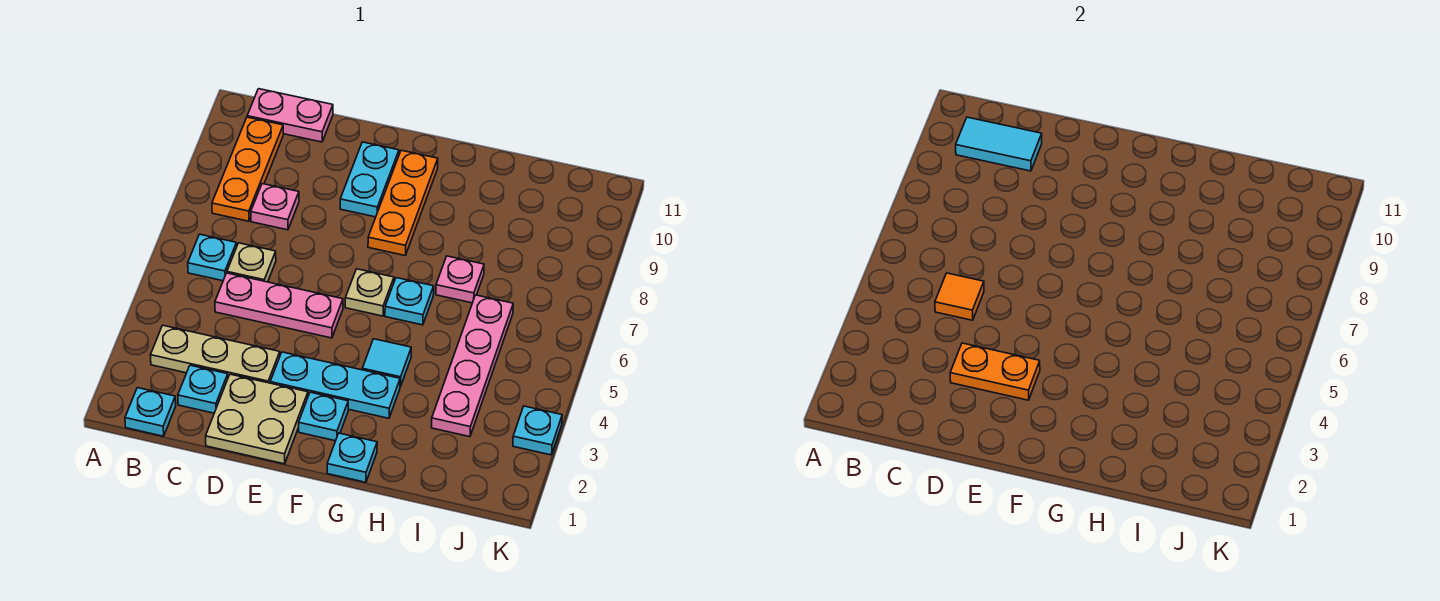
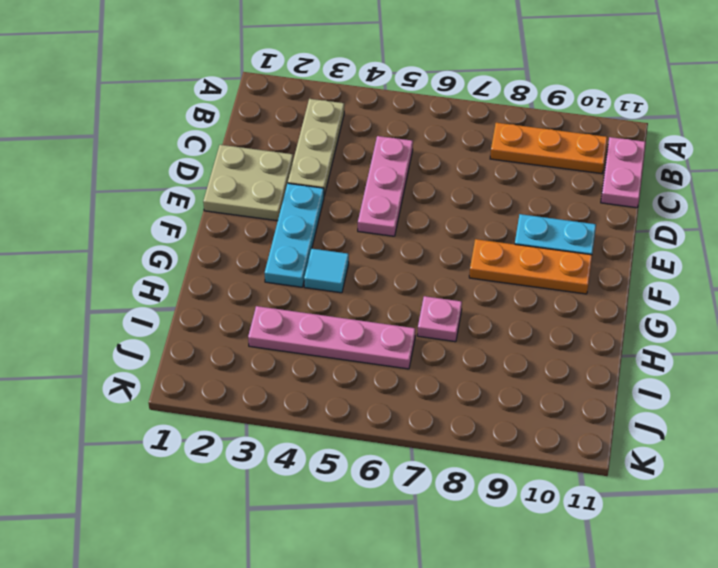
none -> cyan 1x1 plate [125,388,176,436]
none -> cyan 1x1 plate [188,234,237,281]
none -> cyan 1x1 plate [178,365,228,413]

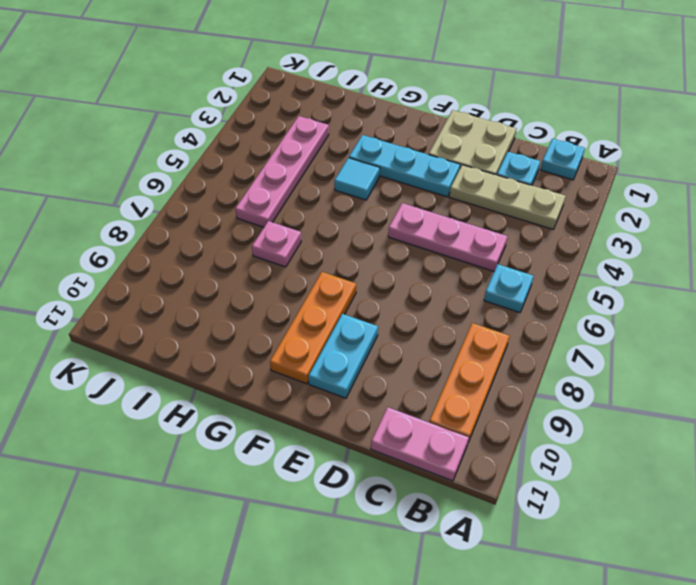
none -> tan 1x1 plate [227,243,276,282]
none -> pink 1x1 plate [251,184,299,230]
none -> cyan 1x1 plate [299,392,348,441]

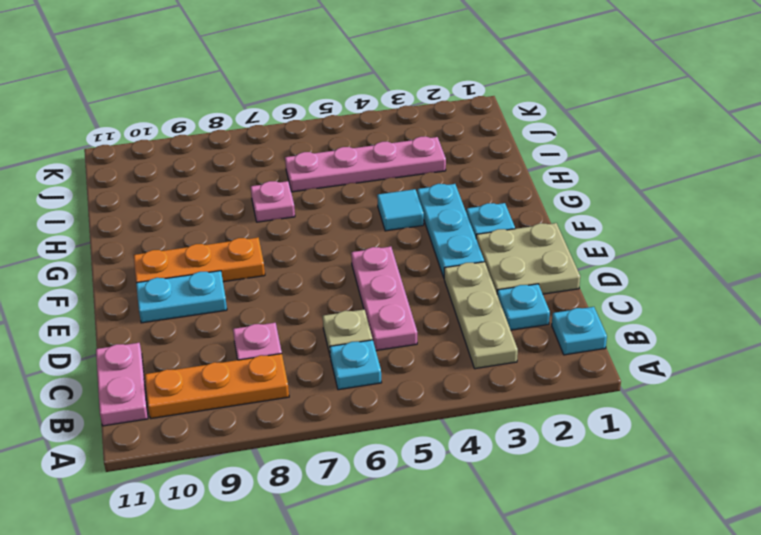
none -> tan 1x1 plate [345,269,394,316]
none -> cyan 1x1 plate [327,433,377,482]
none -> cyan 1x1 plate [385,278,434,325]

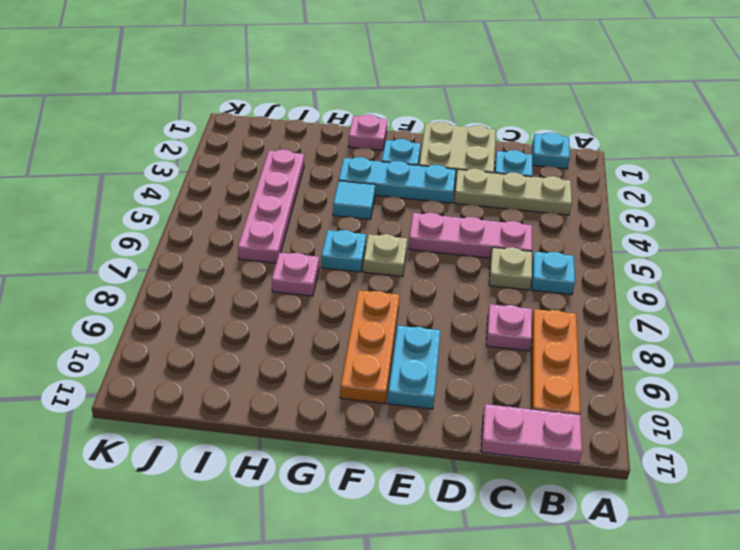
pink 1x1 plate [348,115,387,151] -> cyan 1x1 plate [327,433,377,482]
none -> cyan 1x1 plate [513,406,562,455]
none -> cyan 1x2 tile [956,117,1042,171]
none -> orange 1x1 tile [935,273,984,320]

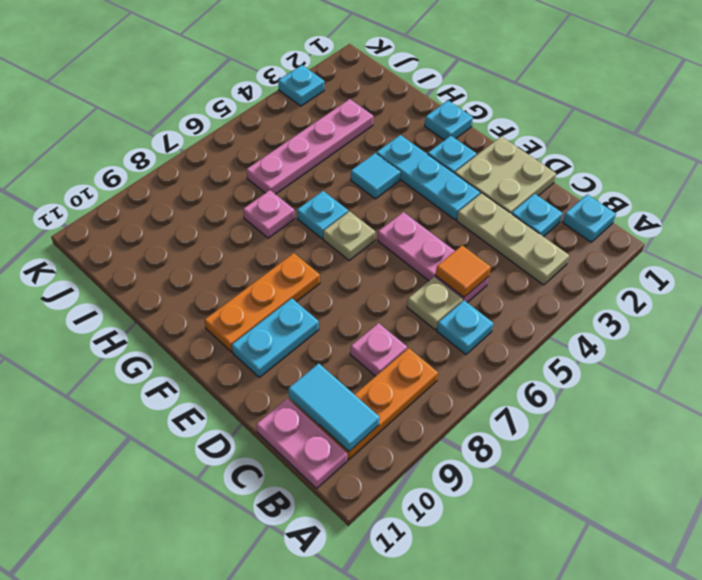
none -> orange 1x2 plate [950,343,1040,400]

